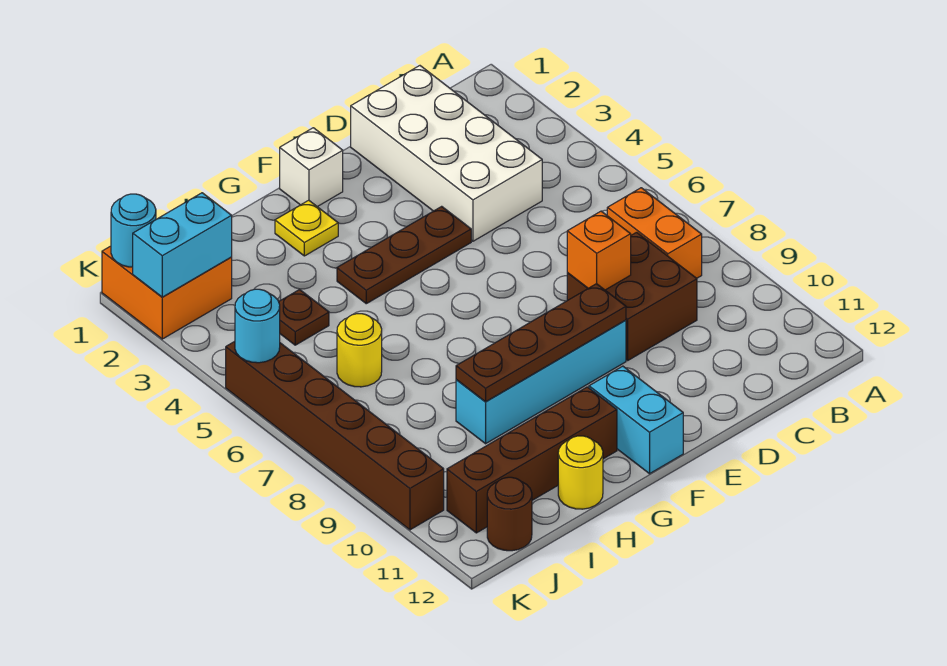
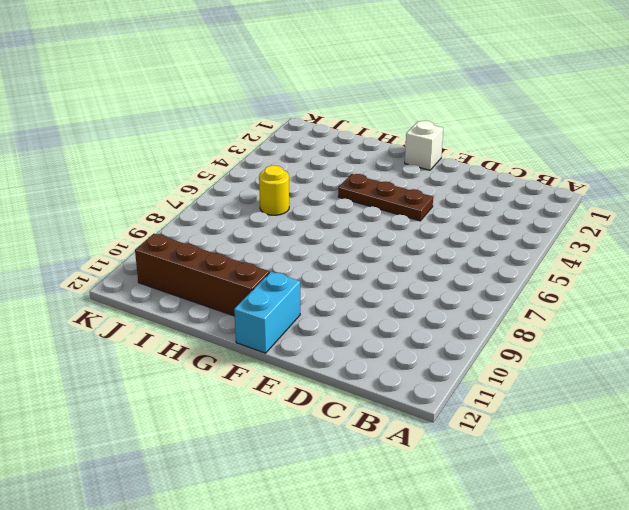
none -> orange 1x2 brick [607,188,702,278]
none -> white 2x4 brick [351,66,542,241]
none -> brown 2x2 brick [567,232,697,360]

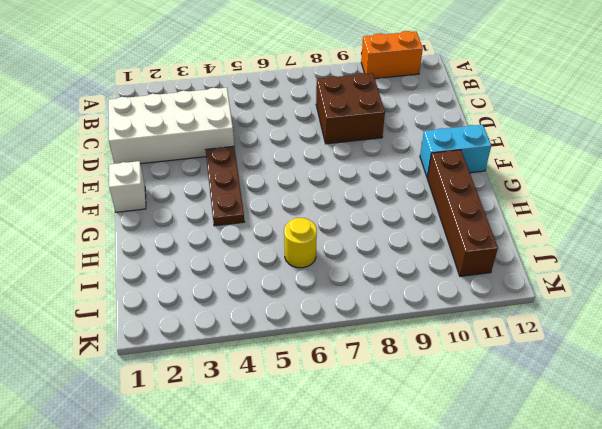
orange 1x2 brick [361,31,423,79] -> orange 1x2 brick moved to [607,188,702,278]
none -> cyan 1x4 brick [456,320,626,444]
none -> yellow 1x1 plate [275,200,338,256]
none -> yellow 1x1 round brick [558,436,603,509]

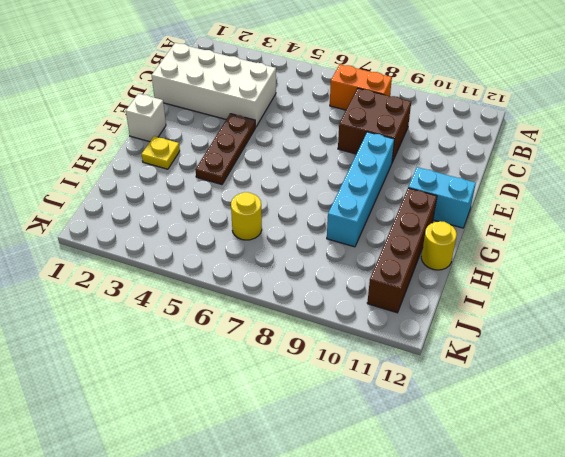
none -> brown 1x1 plate [279,290,329,345]
none -> orange 2x2 brick [102,246,232,339]
none -> brown 1x1 round brick [487,477,532,551]

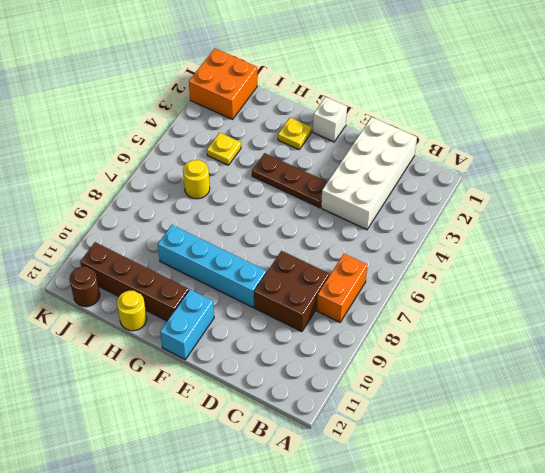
yellow 1x1 plate [207,133,241,165] -> brown 1x1 plate [279,290,329,345]
none -> brown 1x6 brick [226,341,444,530]
none -> orange 1x1 brick [567,211,631,290]
none -> brown 1x4 plate [456,284,626,402]

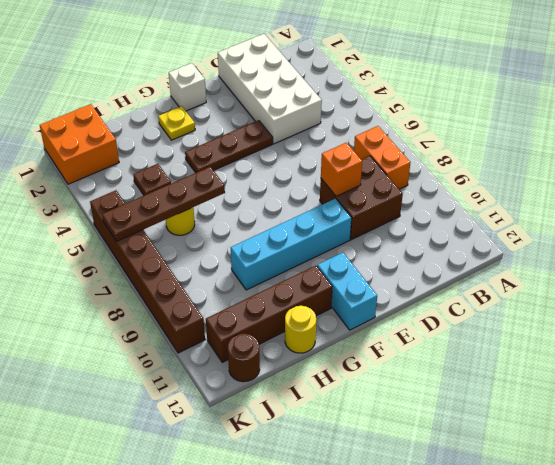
brown 1x4 plate [102,167,225,241] -> brown 1x4 plate moved to [456,284,626,402]
none -> cyan 1x2 brick [133,193,232,297]
none -> cyan 1x1 round brick [111,194,156,267]
none -> cyan 1x1 round brick [235,289,280,363]

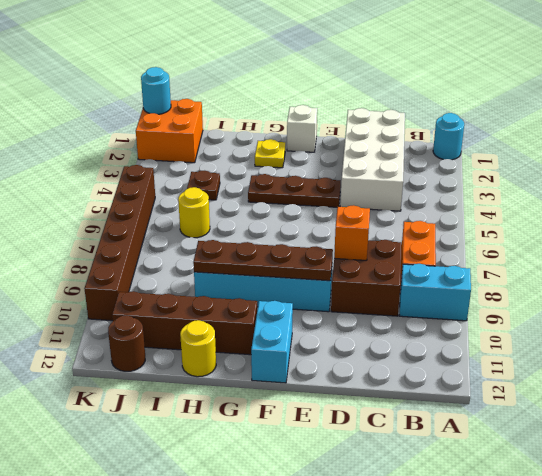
cyan 1x1 round brick [433,113,464,160] -> cyan 1x1 round brick moved to [235,289,280,363]
cyan 1x2 brick [400,264,471,321] -> cyan 1x2 brick moved to [133,193,232,297]

